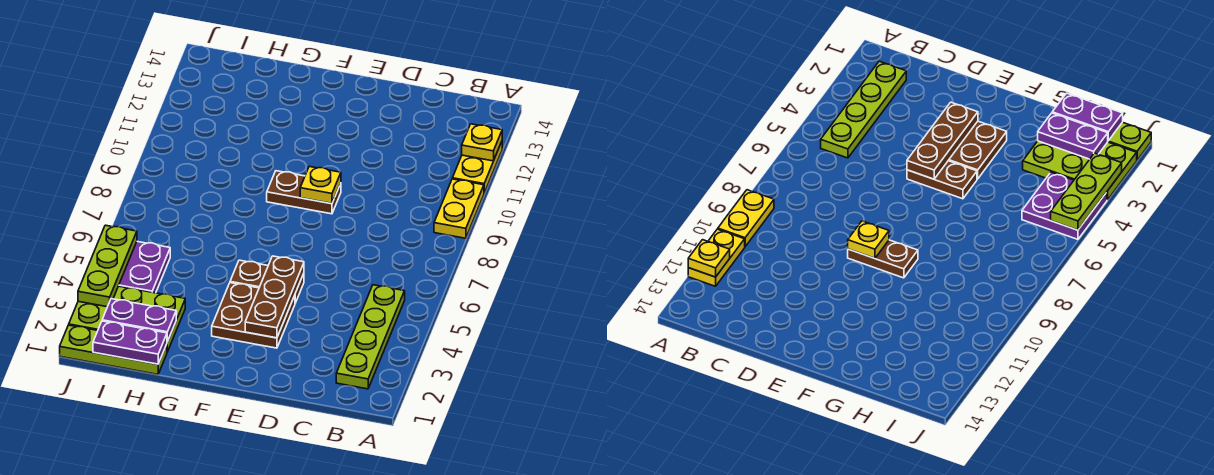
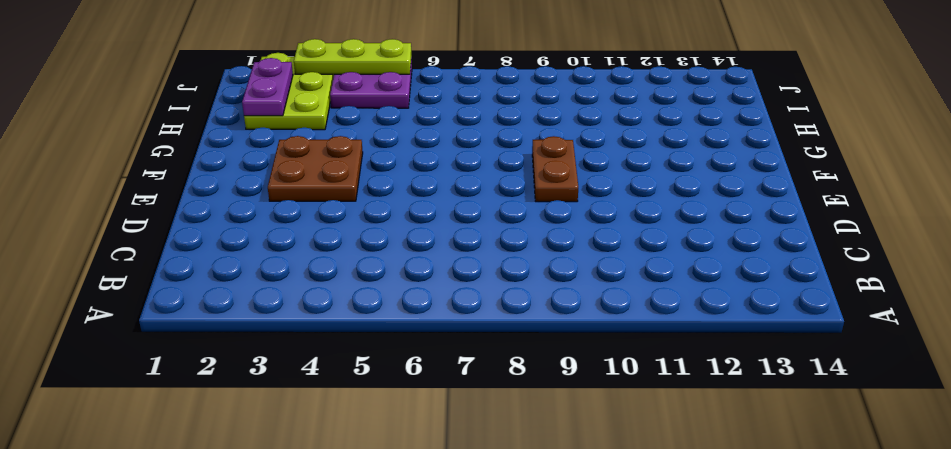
none -> yellow 1x2 plate [434,179,484,238]
none -> yellow 1x2 plate [452,142,502,193]
none -> lime 1x4 plate [336,285,405,389]

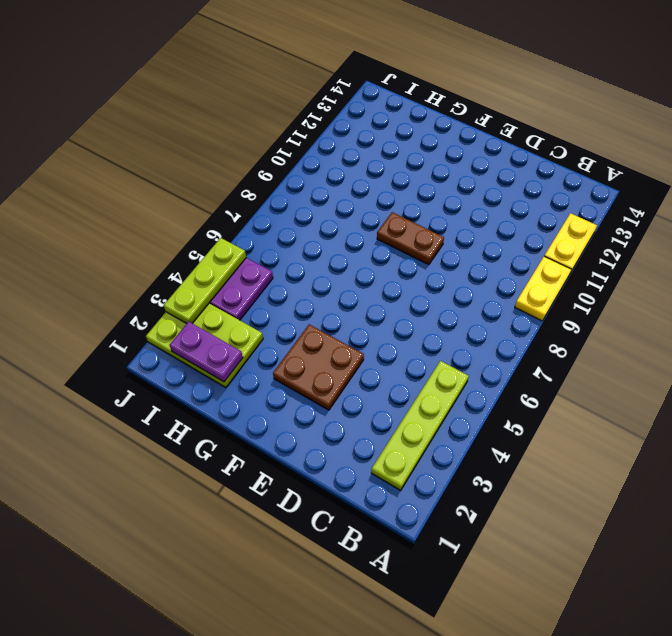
none -> brown 1x2 plate [230,260,304,303]
none -> lime 1x3 plate [60,325,167,374]
none -> yellow 1x1 plate [462,124,502,161]

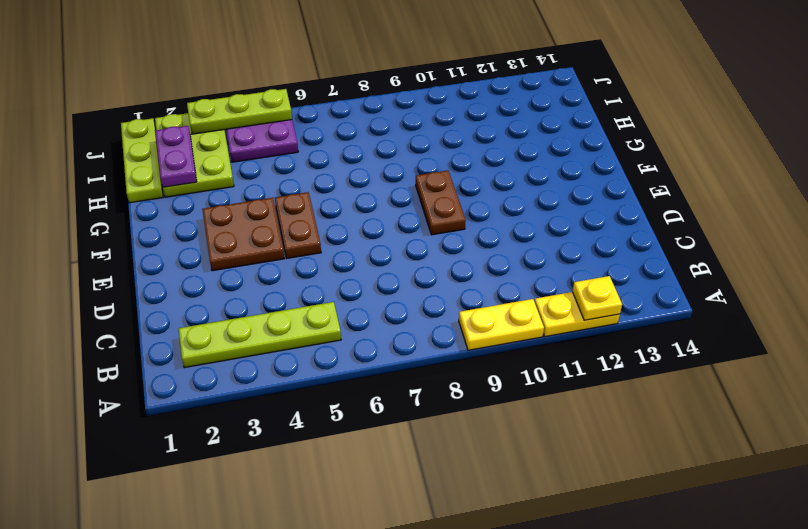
none -> brown 1x3 plate [245,256,304,338]
none -> yellow 1x1 plate [300,167,341,204]
none -> purple 1x2 plate [93,321,167,364]

